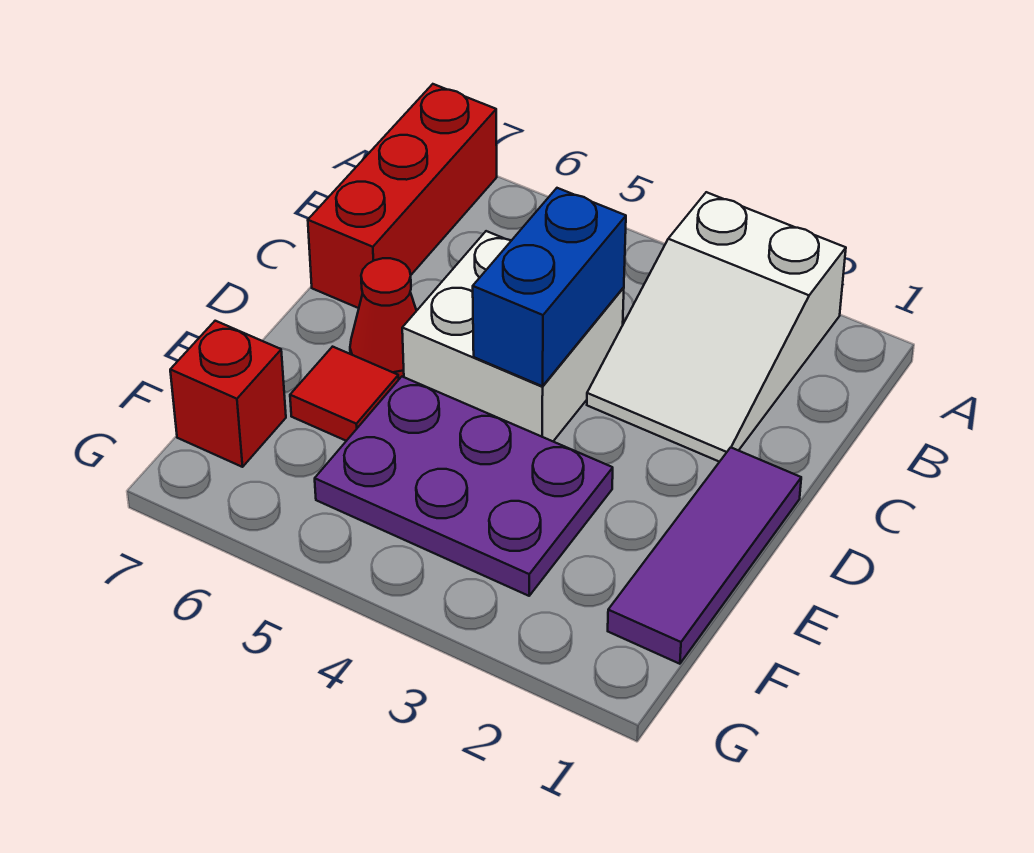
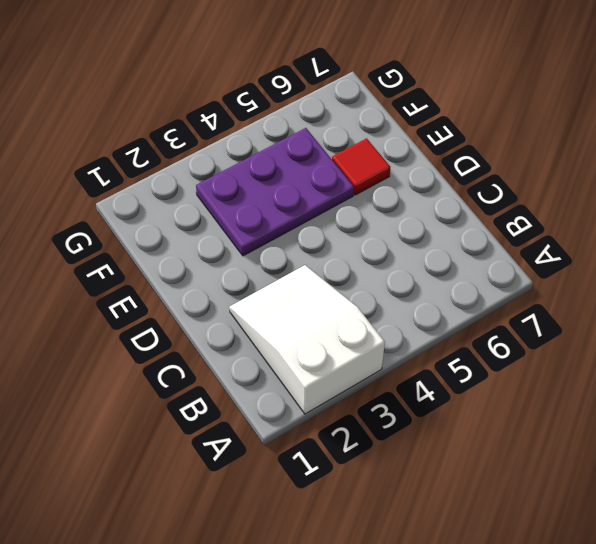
none -> red 1x3 brick [308,84,497,308]
none -> white 2x2 brick [402,231,624,441]

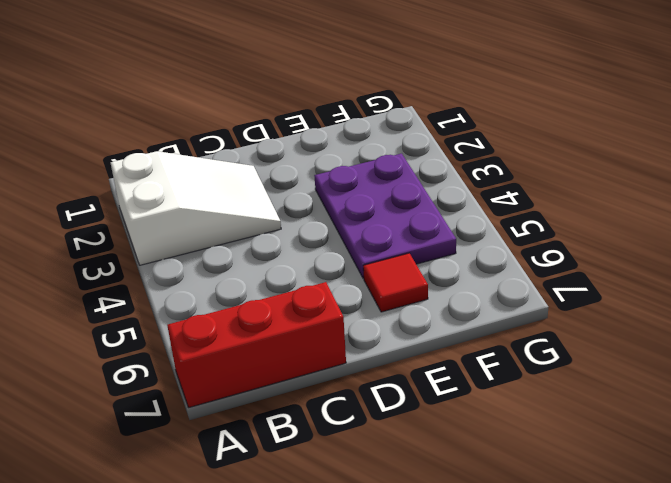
none -> white 2x2 brick [402,231,624,441]
none -> purple 1x3 tile [608,447,801,664]

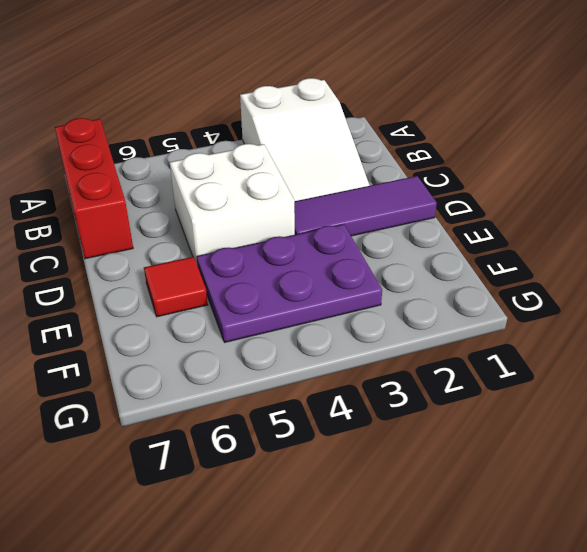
purple 1x3 tile [294,176,437,236] -> purple 1x3 tile turned to [608,447,801,664]
none -> red 1x1 cone [350,258,416,379]
none -> red 1x1 brick [170,321,286,467]

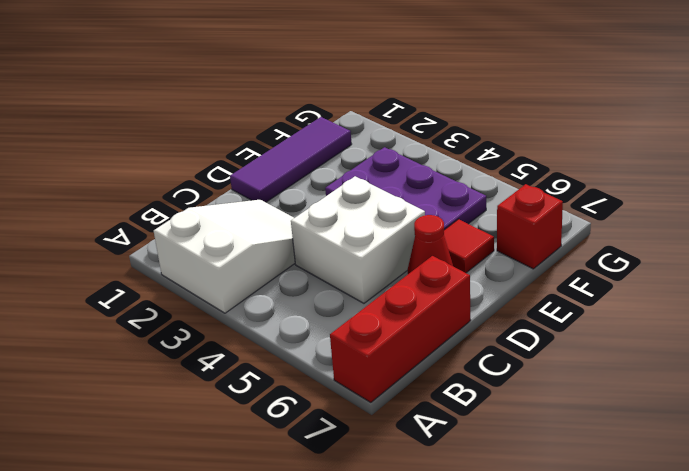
none -> blue 1x2 brick [473,188,626,386]

